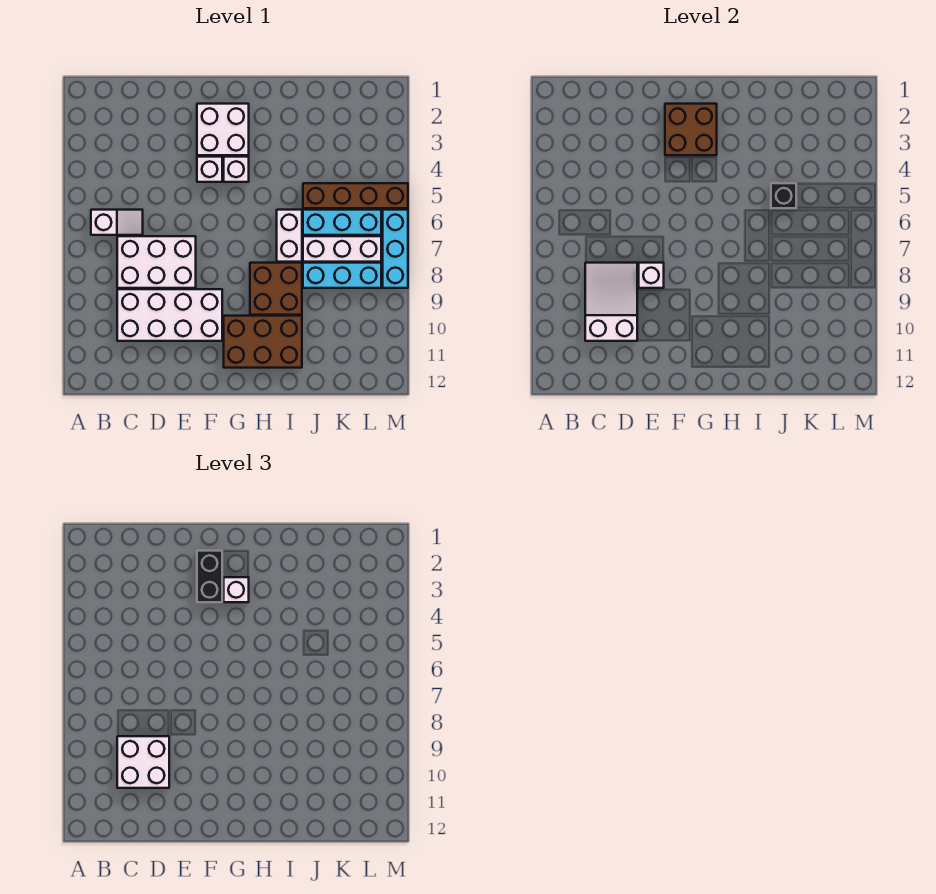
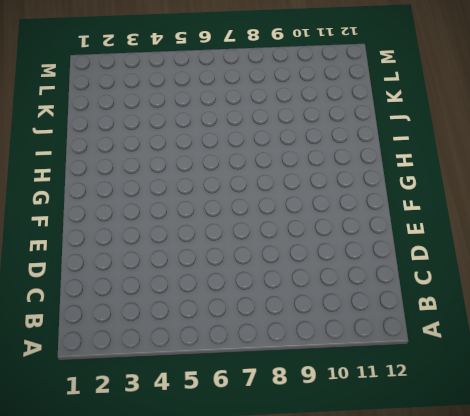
none -> white 1x2 slope [91,210,143,235]
none -> white 2x3 brick [117,236,196,288]
none -> white 2x4 brick [117,289,222,341]

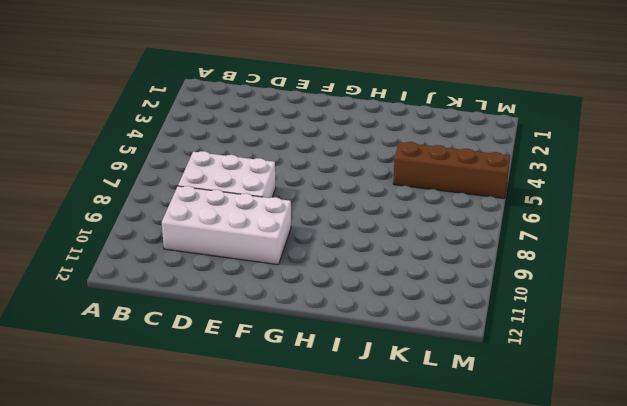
none -> white 1x2 slope [91,210,143,235]
none -> white 2x2 brick [197,104,249,155]
none -> white 1x1 brick [197,157,222,182]

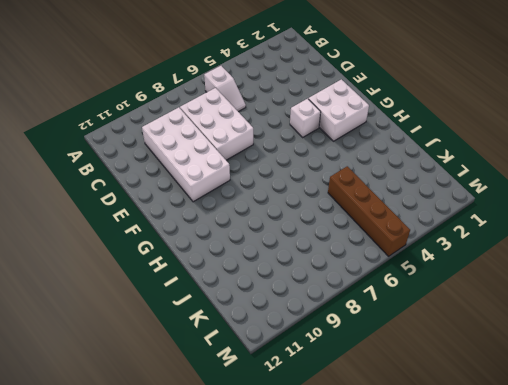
none -> white 1x1 brick [224,157,249,182]
none -> brown 2x3 brick [224,316,302,368]
none -> brown 2x2 brick [250,263,302,315]

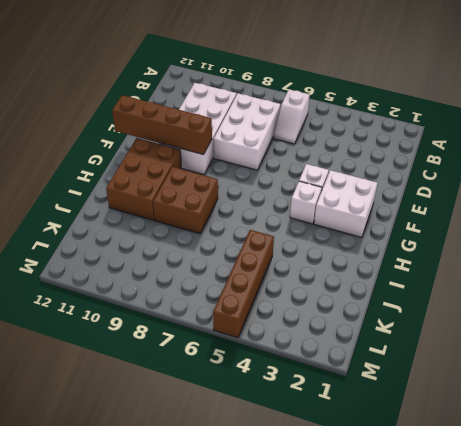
brown 1x4 brick [112,95,212,155] -> none
none -> white 1x2 brick [277,210,302,262]
none -> cyan 1x3 brick [303,210,381,235]
none -> white 1x3 brick [303,236,381,262]

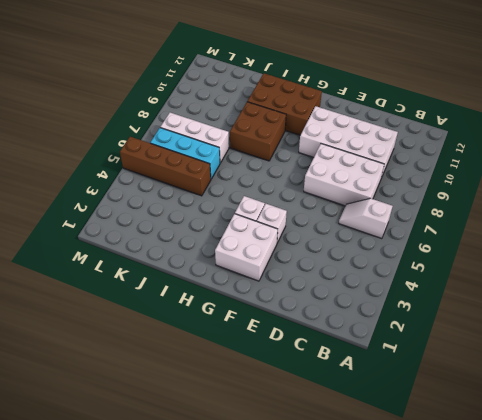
none -> white 1x2 brick [277,210,302,262]
none -> cyan 1x3 brick [303,263,381,288]
none -> cyan 1x3 brick [383,210,408,288]

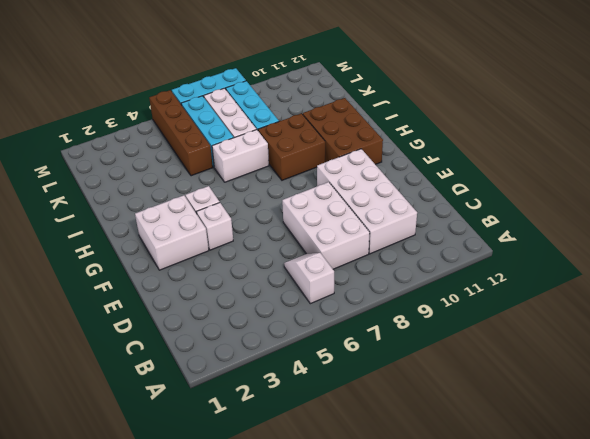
none -> white 2x3 slope [585,263,637,341]
none -> white 1x1 brick [639,263,664,288]
none -> brown 2x2 brick [665,104,717,155]

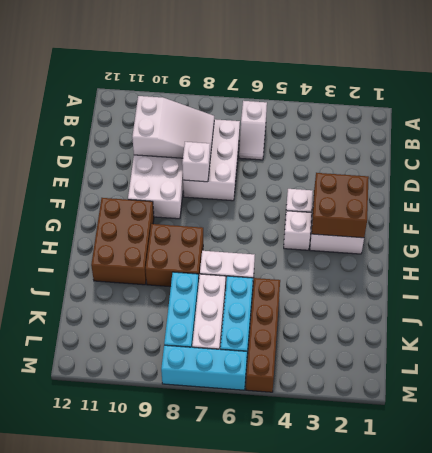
none -> black 1x1 brick [771,183,796,208]
none -> white 2x2 brick [117,736,169,788]
none -> black 1x2 brick [197,551,222,602]

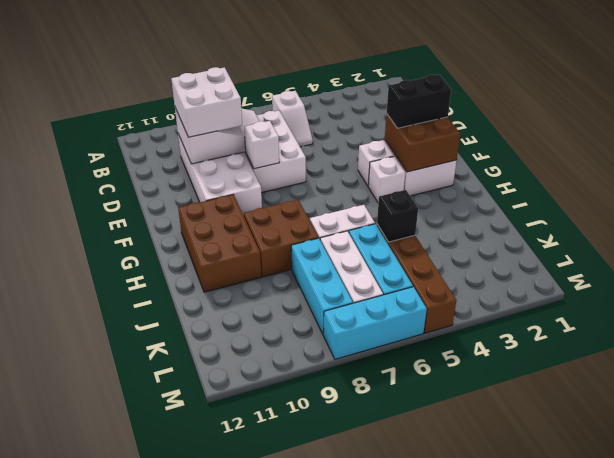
none -> white 1x1 brick [224,577,249,602]

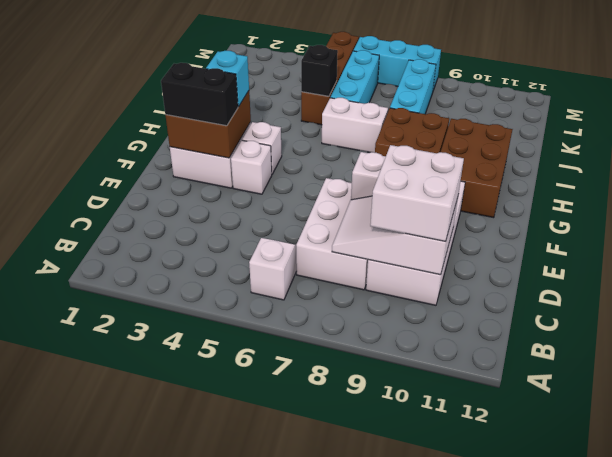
cyan 1x1 brick [206,51,249,107] -> white 1x1 brick [224,577,249,602]
none -> white 1x3 brick [303,236,381,262]

